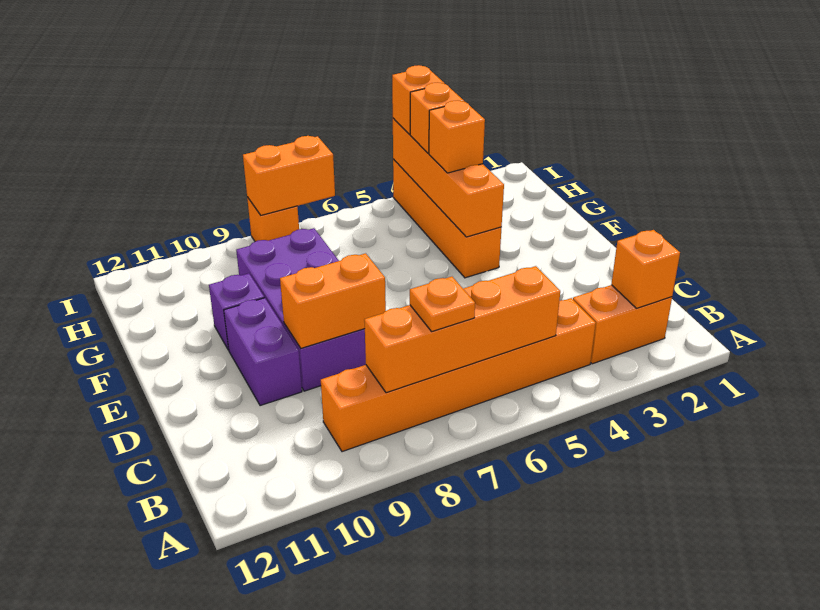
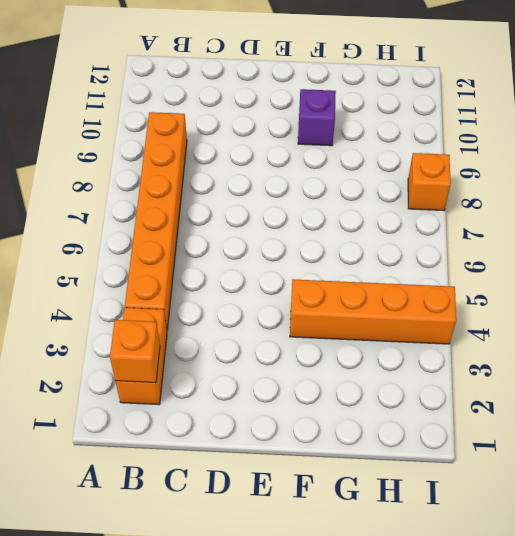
none -> purple 2x4 brick [236,228,366,391]
none -> purple 1x2 brick [224,298,302,406]
none -> orange 1x4 brick [364,266,560,393]

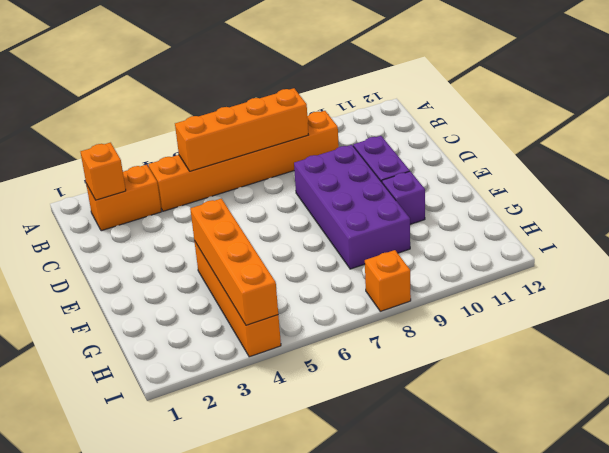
none -> orange 1x2 brick [280,253,386,348]
none -> orange 1x2 brick [243,136,335,215]
none -> orange 1x1 plate [410,277,475,331]

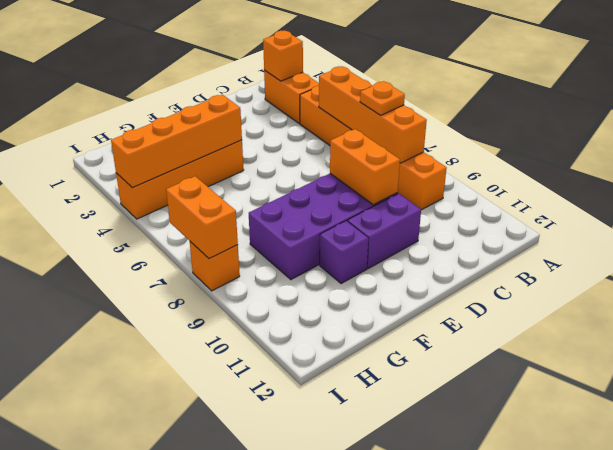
none -> orange 1x1 brick [429,100,485,173]
none -> orange 1x1 brick [410,82,464,153]
none -> orange 1x1 brick [392,65,444,135]

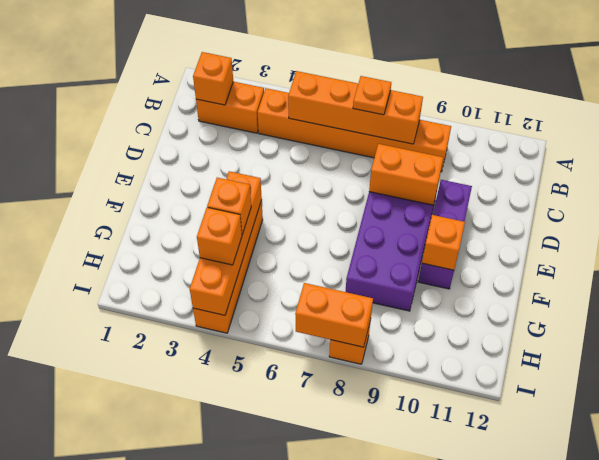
orange 1x1 brick [422,215,465,270] -> orange 1x1 brick moved to [392,65,444,135]

